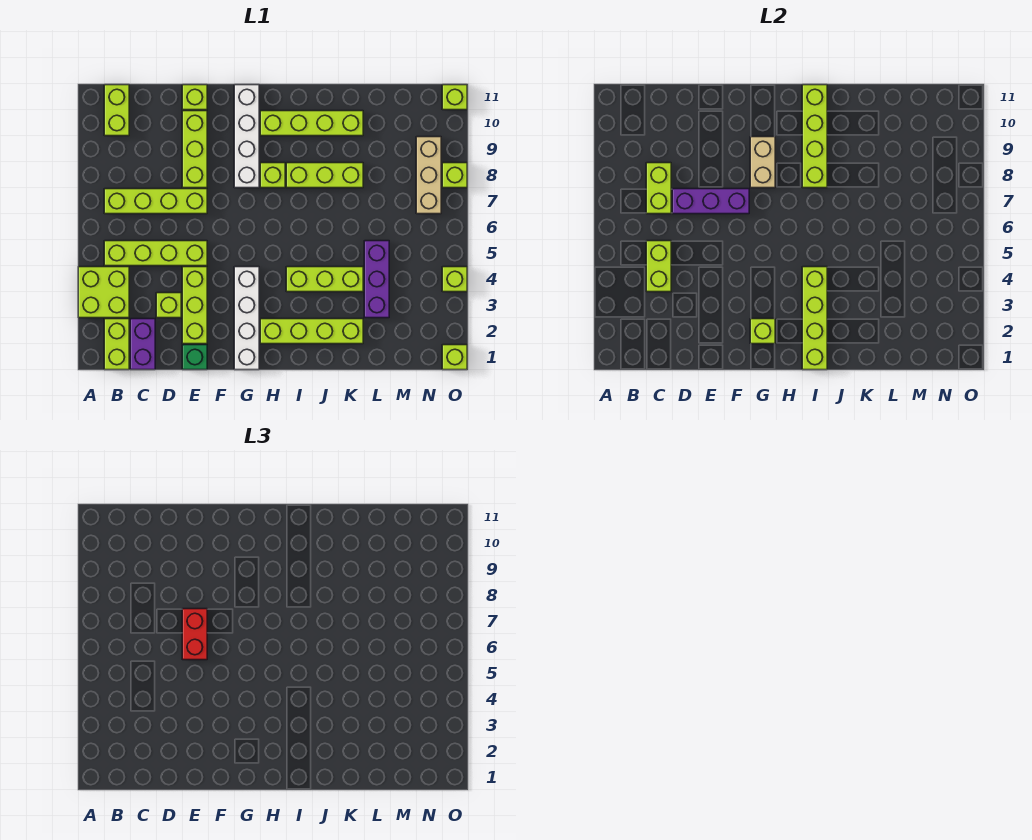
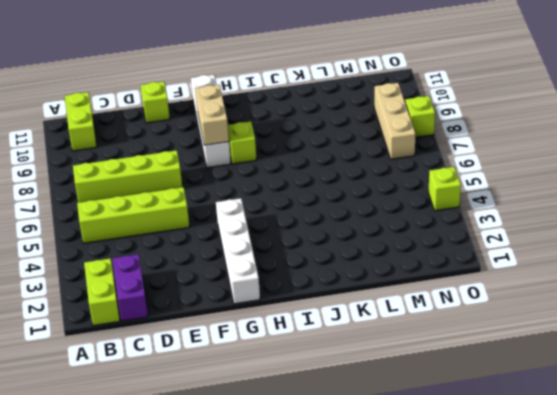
none -> lime 2x2 brick [78,267,129,318]
none -> lime 1x1 brick [156,293,181,318]
none -> green 1x1 brick [182,345,207,370]
none -> lime 1x3 brick [182,267,207,344]

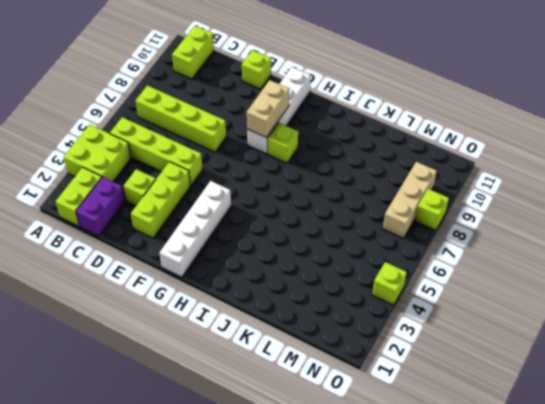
none -> green 1x1 brick [182,345,207,370]
none -> lime 1x3 brick [182,111,207,188]
none -> lime 1x4 brick [260,319,363,344]
none -> lime 1x4 brick [260,111,363,136]

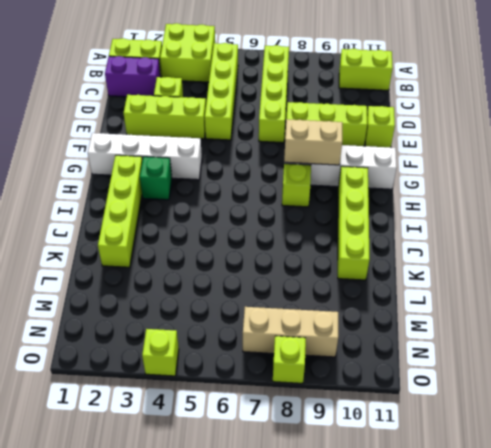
green 1x1 brick [140,157,172,200] -> green 1x1 brick moved to [182,345,207,370]
none -> lime 1x3 brick [286,267,363,292]
none -> lime 1x3 brick [286,163,363,188]
none -> purple 1x3 brick [364,241,389,318]
none -> lime 1x1 brick [442,345,467,370]

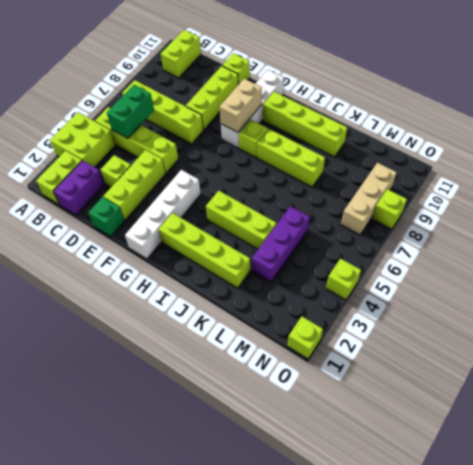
green 1x2 brick [107,85,154,138] -> lime 1x2 brick [646,241,671,292]
none -> lime 1x1 brick [442,85,467,110]
none -> lime 1x2 brick [646,163,671,214]
none -> purple 1x3 brick [672,189,749,214]
none -> lime 1x1 brick [750,319,775,344]

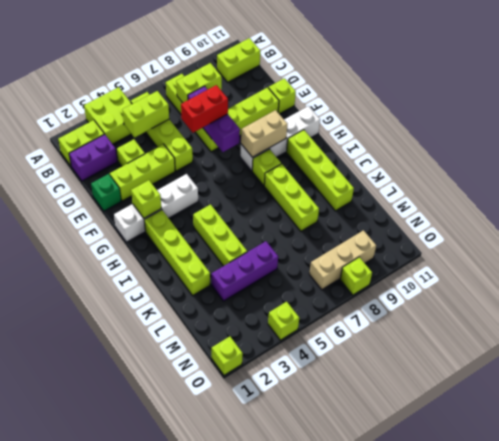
none -> lime 1x1 brick [442,85,467,110]
none -> lime 1x4 brick [802,267,827,370]
none -> lime 1x4 brick [802,85,827,188]

